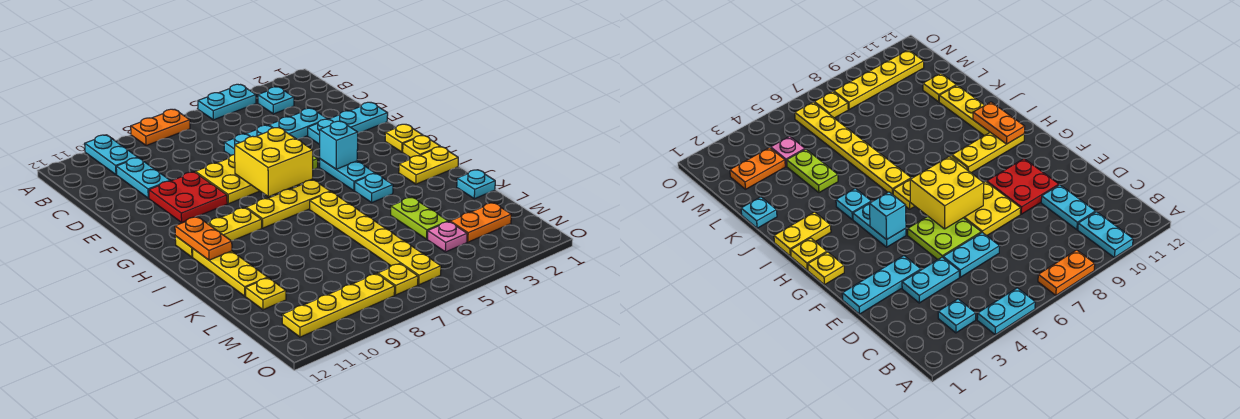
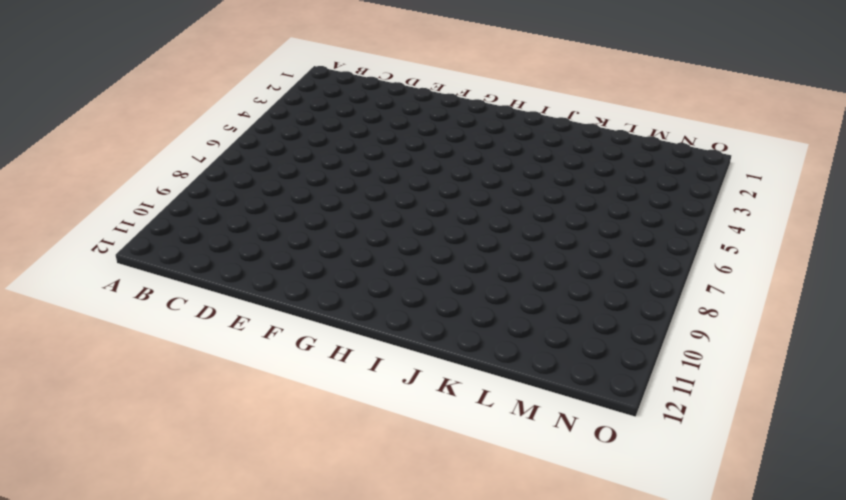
none -> cyan 1x2 plate [198,84,256,120]
none -> orange 1x2 plate [131,109,190,146]
none -> cyan 1x2 plate [85,135,138,175]
none -> cyan 1x1 plate [258,87,294,114]

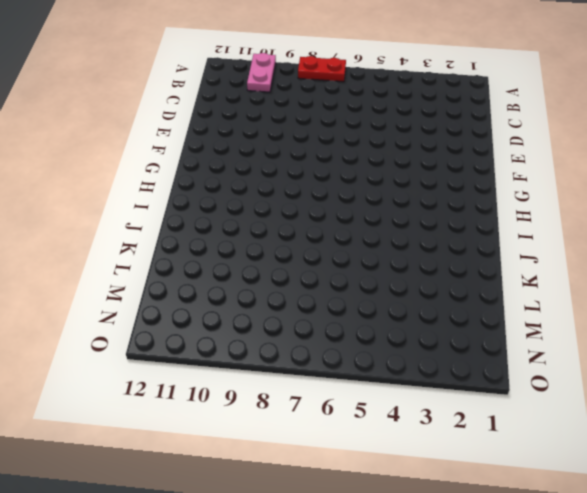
red 1x2 plate [298,56,346,82] -> orange 1x2 plate [131,109,190,146]
pink 1x2 plate [247,53,276,92] -> cyan 1x2 plate [85,135,138,175]
none -> cyan 1x2 plate [198,84,256,120]
none -> cyan 1x1 plate [258,87,294,114]
none -> cyan 1x2 plate [116,158,170,198]
none -> cyan 1x2 plate [269,108,327,139]

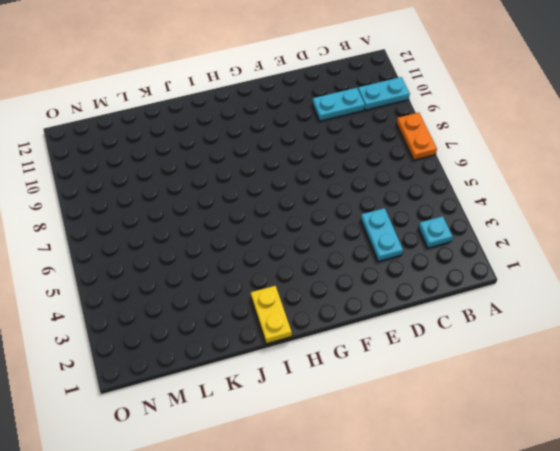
none -> cyan 1x2 plate [198,84,256,120]
none -> cyan 1x2 plate [224,125,272,156]
none -> cyan 1x3 plate [308,102,388,144]
none -> lime 2x2 plate [908,216,981,260]

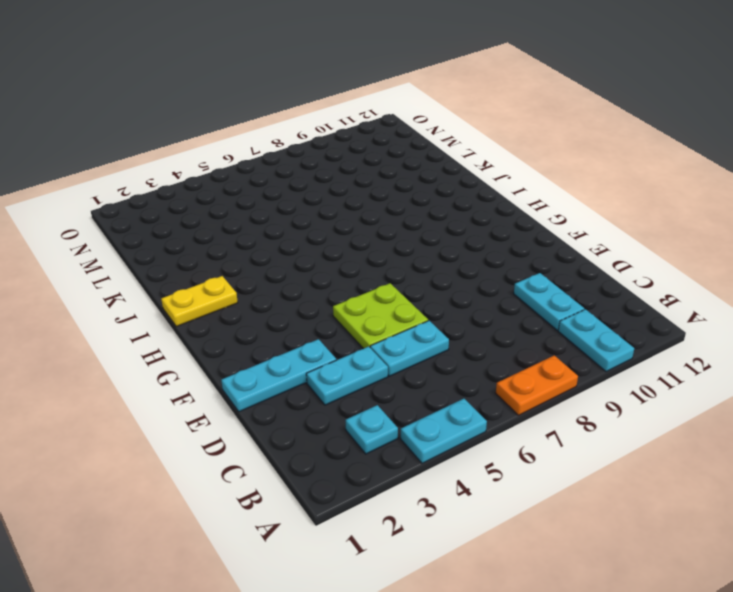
none -> yellow 2x2 plate [195,154,259,204]
none -> red 2x2 plate [149,172,227,222]
none -> yellow 1x1 plate [385,124,423,152]
none -> cyan 1x2 plate [320,159,375,191]

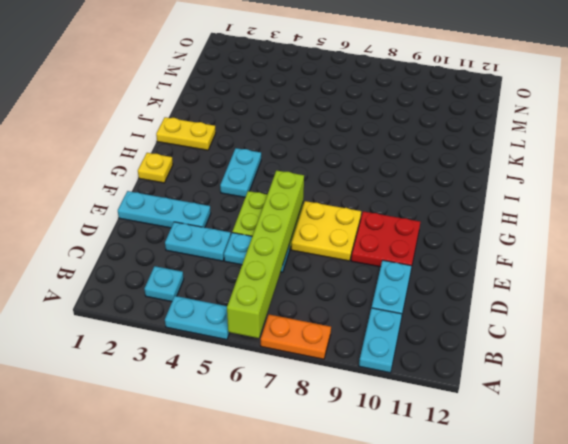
lime 1x6 brick [227,170,304,338] -> yellow 2x2 brick [235,128,313,197]
none -> yellow 1x1 plate [403,135,440,158]
none -> yellow 1x3 plate [246,180,330,228]
none -> yellow 1x3 plate [175,208,262,257]
none -> cyan 1x1 plate [355,174,393,202]

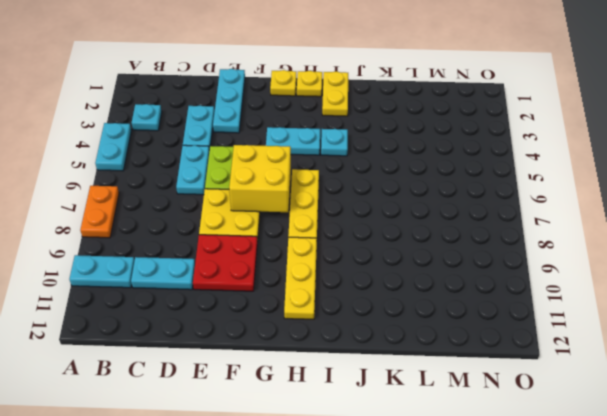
none -> yellow 1x6 plate [310,192,441,285]
none -> yellow 1x3 plate [193,249,268,296]
none -> cyan 1x1 plate [457,170,495,199]
none -> lime 1x2 plate [391,197,448,239]

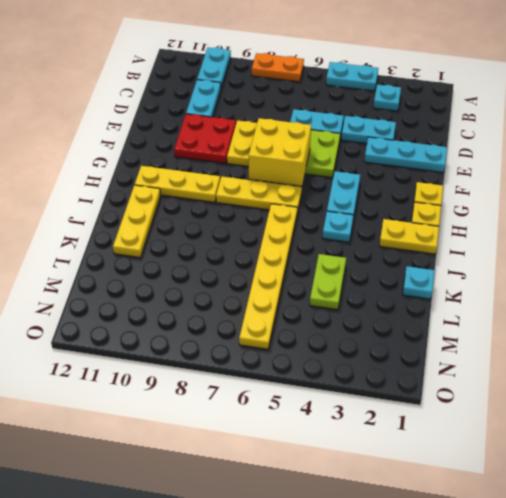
none -> yellow 1x1 plate [246,278,286,310]
none -> orange 1x2 plate [450,203,511,242]
none -> pink 1x1 plate [428,222,467,252]
none -> yellow 1x1 plate [378,264,418,295]

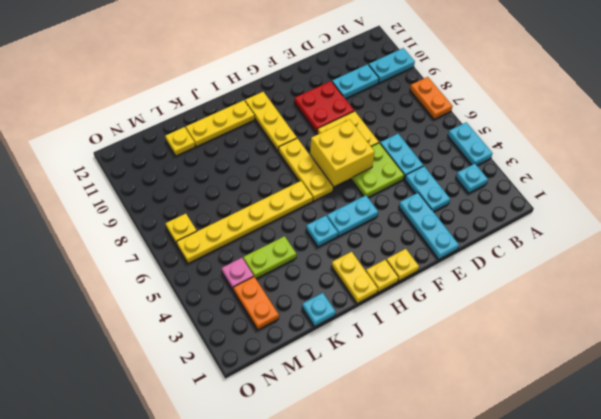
none -> yellow 1x4 plate [282,274,395,337]
none -> cyan 1x1 brick [320,121,358,169]
none -> orange 1x2 plate [175,217,232,260]

